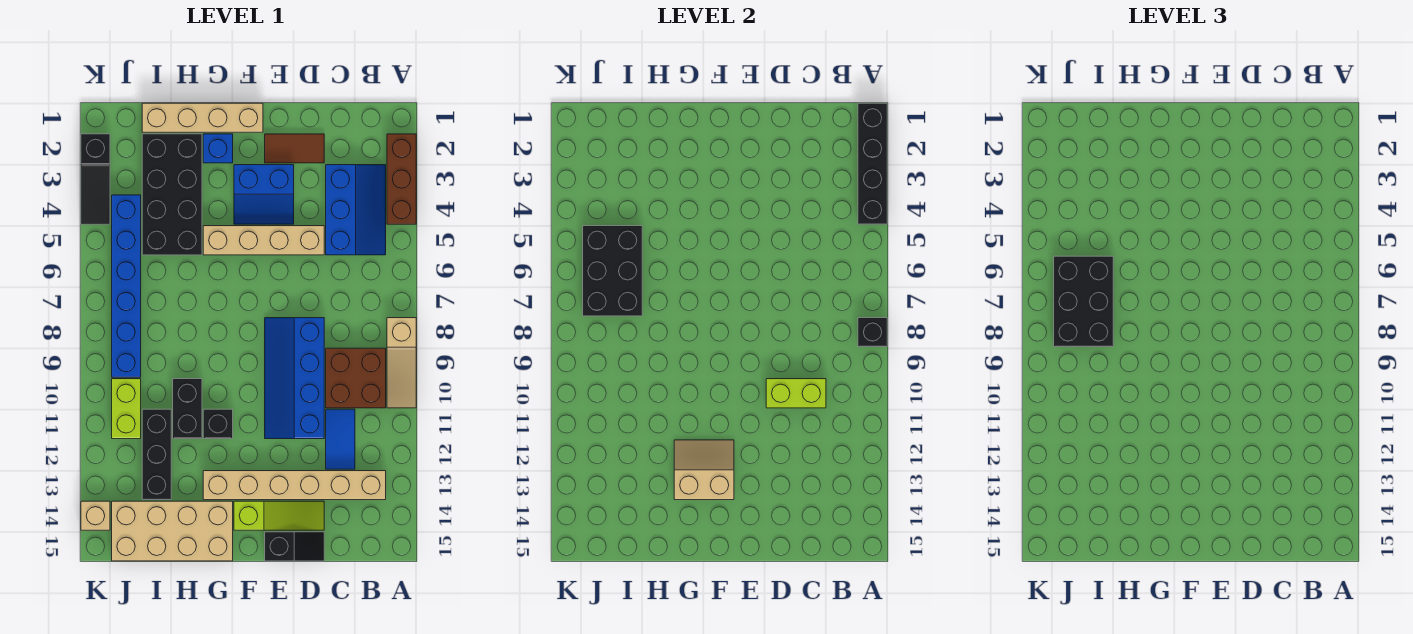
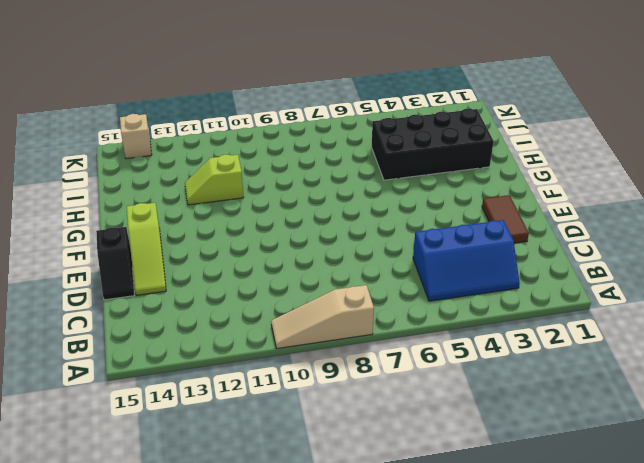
lime 1x2 slope [185,155,244,205] -> black 1x2 brick [173,379,202,439]
none -> brown 1x3 brick [387,134,416,224]
none -> brown 2x2 brick [326,348,386,408]
none -> tan 1x6 brick [203,471,386,500]

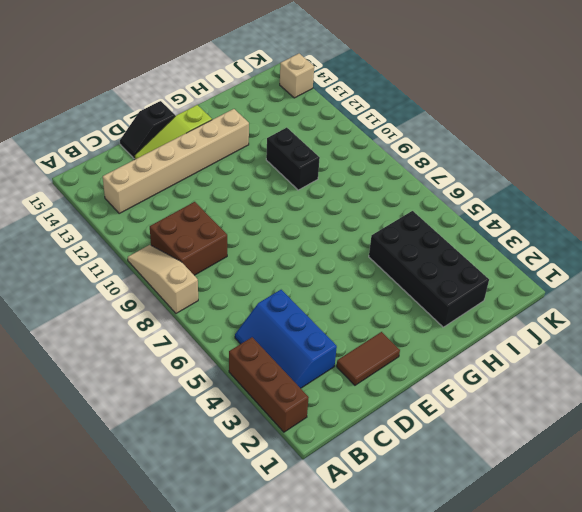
none -> blue 1x2 tile [326,409,355,469]
none -> tan 1x4 brick [203,226,324,255]
none -> blue 2x4 slope [265,318,324,439]

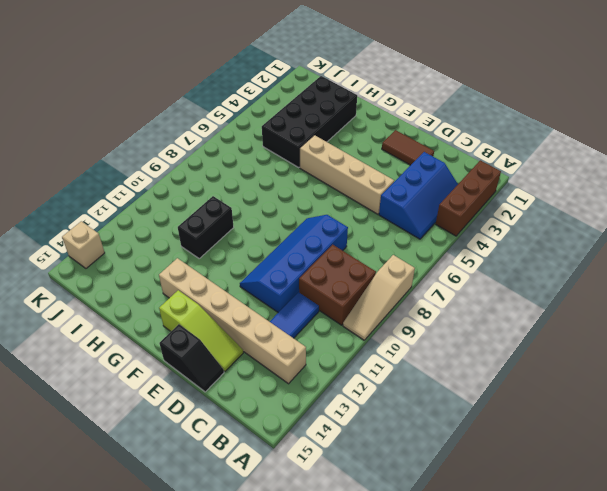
none -> blue 2x2 slope [234,165,294,224]
none -> tan 1x4 brick [142,103,263,132]
none -> blue 1x1 brick [203,134,233,163]

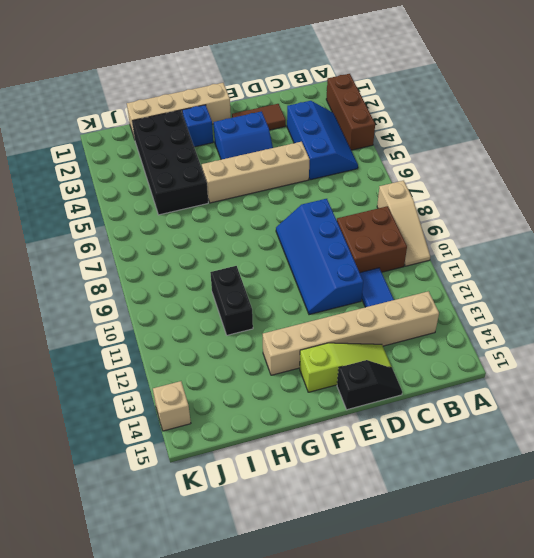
none -> black 1x1 brick [203,409,233,439]
none -> tan 2x4 brick [112,501,233,561]
none -> black 1x3 brick [142,409,171,500]

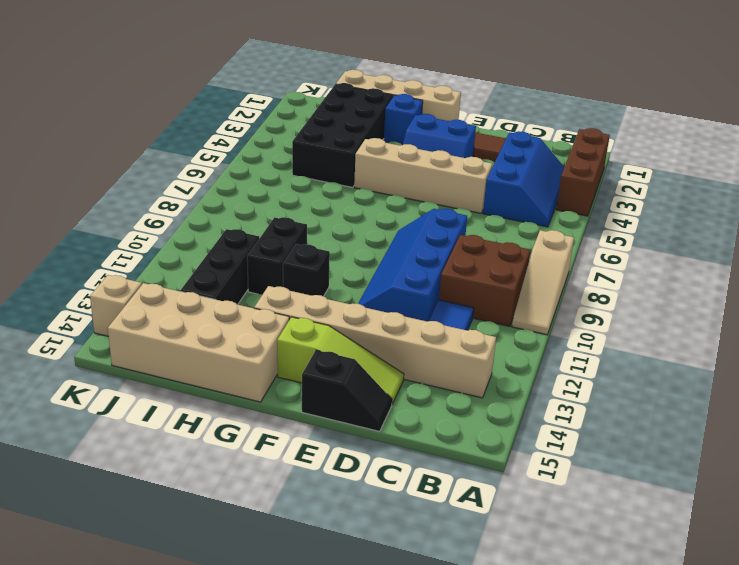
none -> blue 1x6 brick [112,195,141,377]
none -> lime 1x2 brick [112,379,141,439]
none -> black 1x3 slope [81,134,110,224]

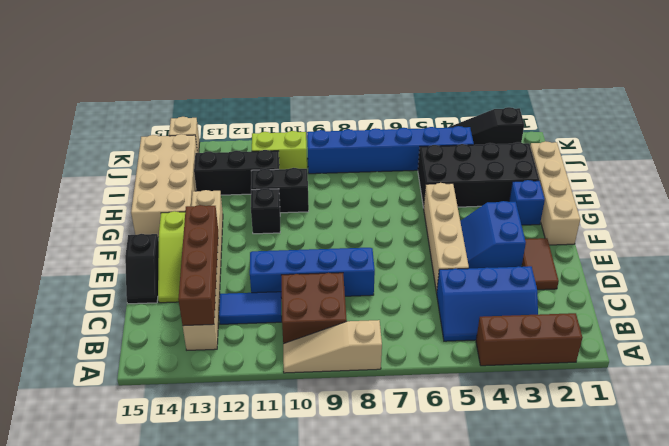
brown 1x4 brick [178,205,218,326] -> none
none -> black 1x4 brick [858,103,887,224]
none -> black 1x1 brick [858,318,887,347]
none -> lime 1x2 brick [766,379,826,408]

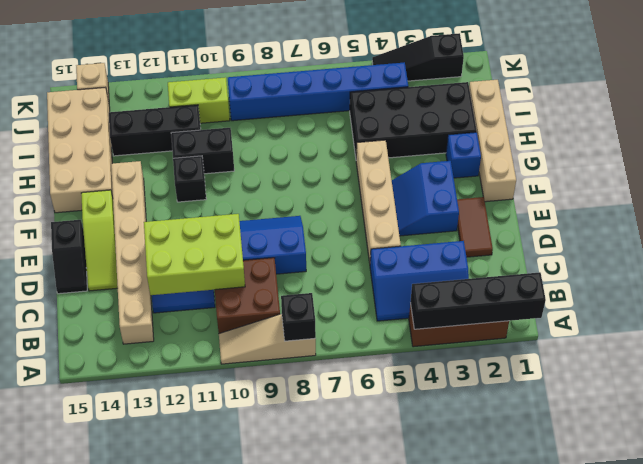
lime 2x3 brick [144,214,245,295] -> lime 1x2 brick [766,379,826,408]
none -> tan 2x2 slope [674,440,734,500]
none -> black 2x3 brick [583,226,642,316]
none -> black 2x3 brick [1054,256,1113,347]

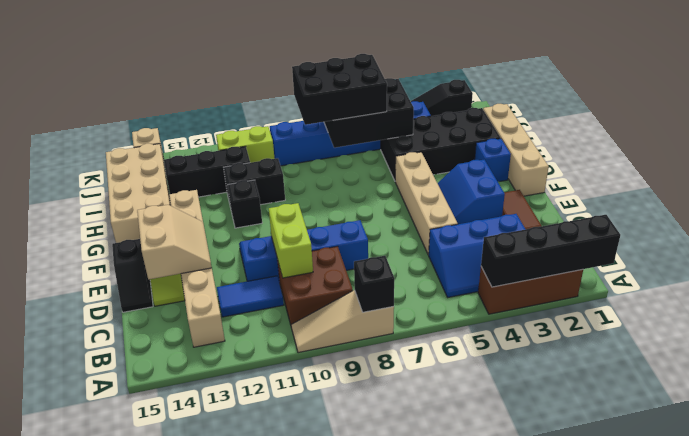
tan 2x2 slope [137,205,212,279] -> tan 2x2 slope moved to [674,440,734,500]

